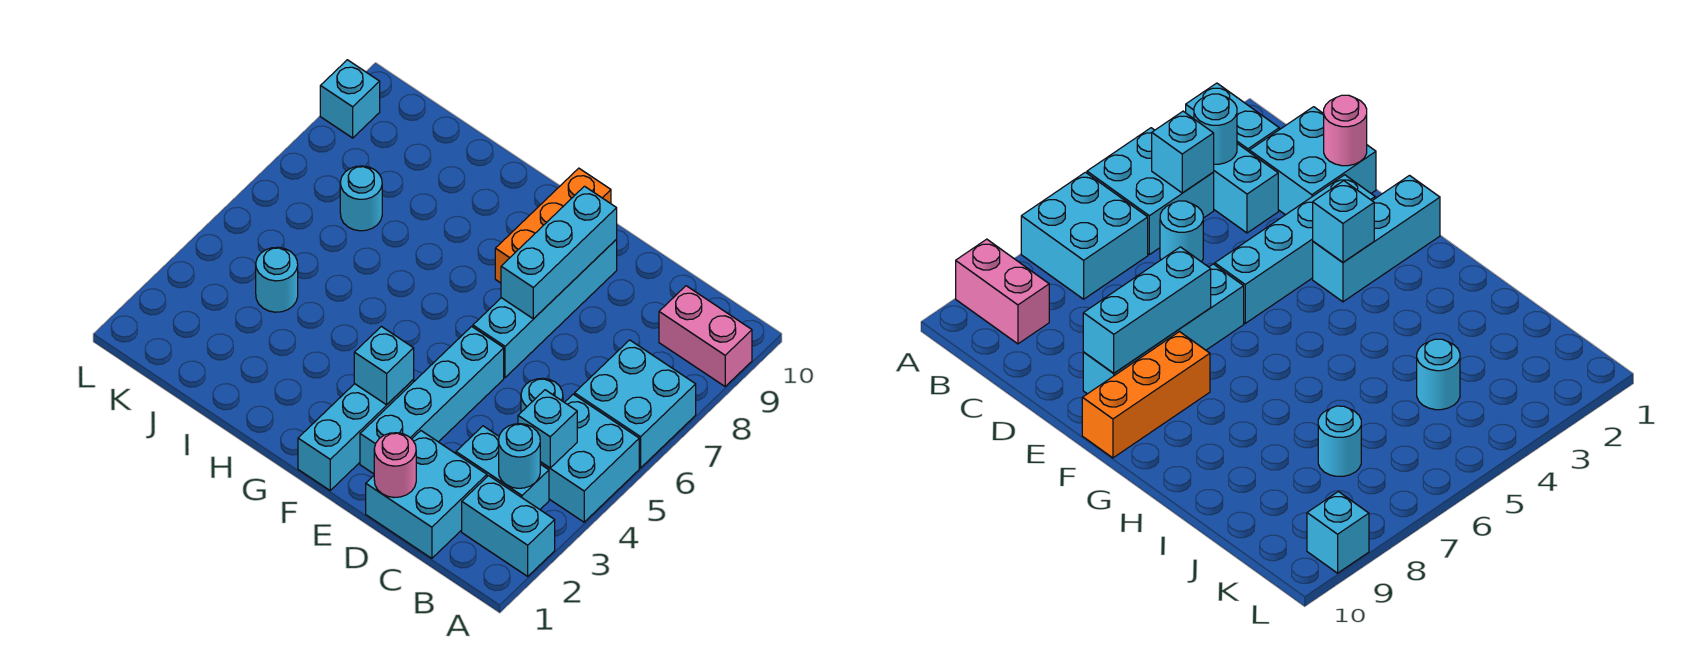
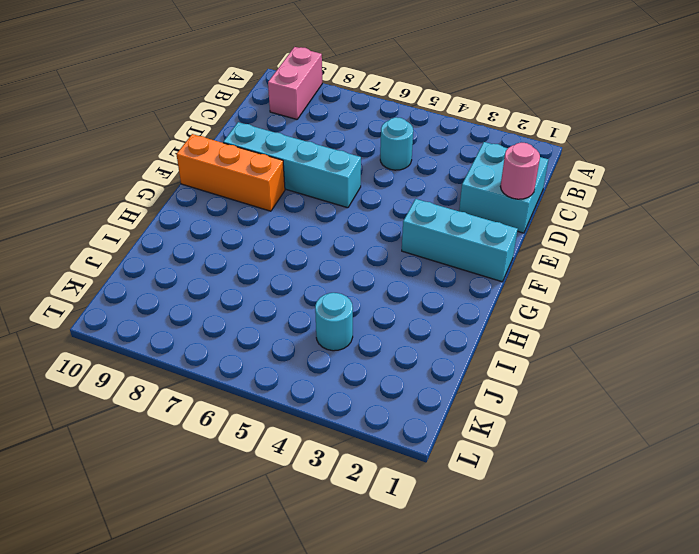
none -> cyan 1x2 brick [462,476,555,576]
none -> cyan 2x2 brick [540,394,639,522]
none -> cyan 2x2 brick [575,340,696,468]

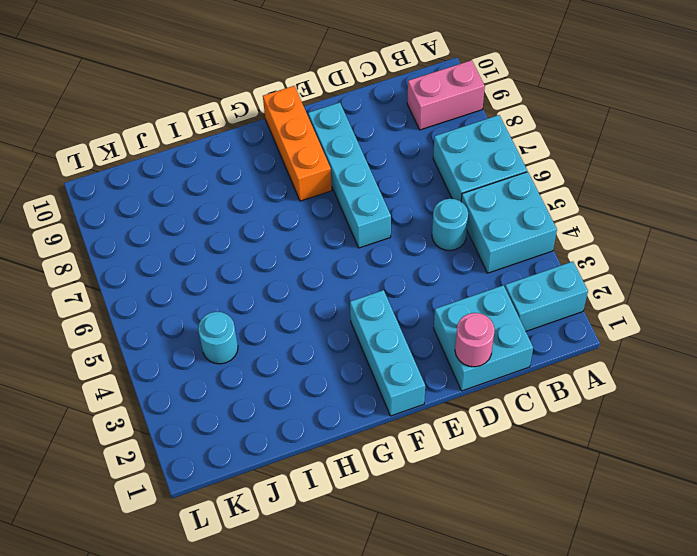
none -> cyan 1x2 brick [456,426,549,509]
none -> cyan 1x4 brick [360,326,504,474]
none -> cyan 1x1 round brick [340,166,382,231]

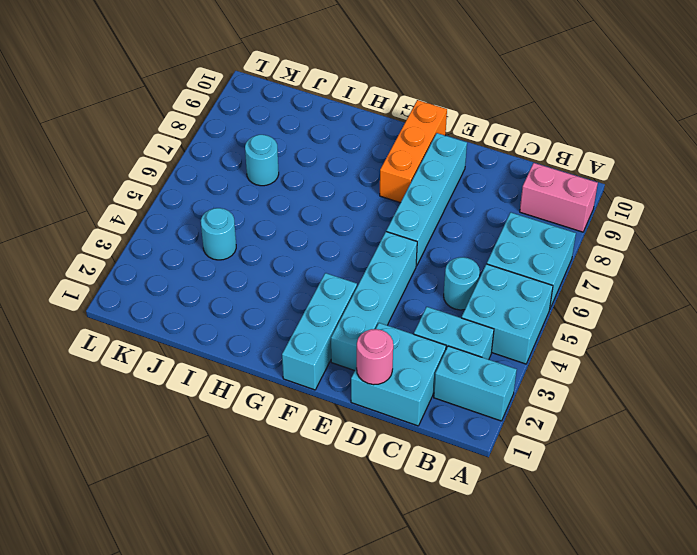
none -> cyan 1x1 brick [320,60,380,138]
none -> cyan 1x1 round brick [499,424,540,488]
none -> cyan 1x1 brick [518,390,577,468]

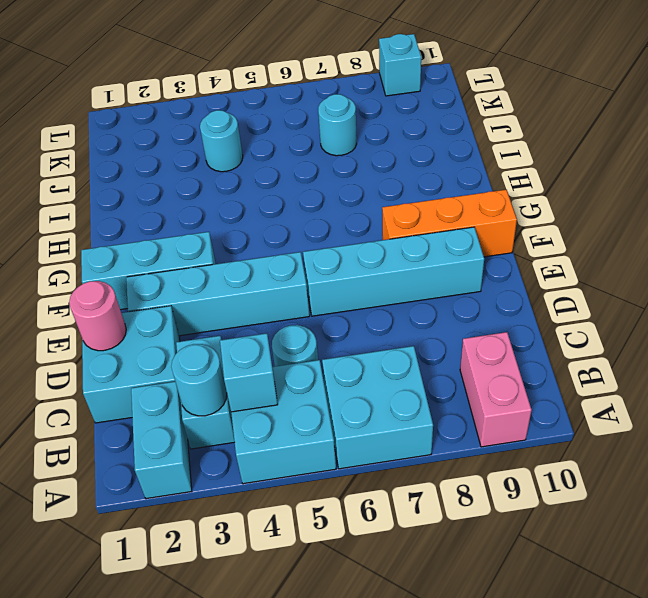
none -> cyan 1x3 brick [501,186,617,319]
none -> cyan 1x1 brick [354,326,414,405]

